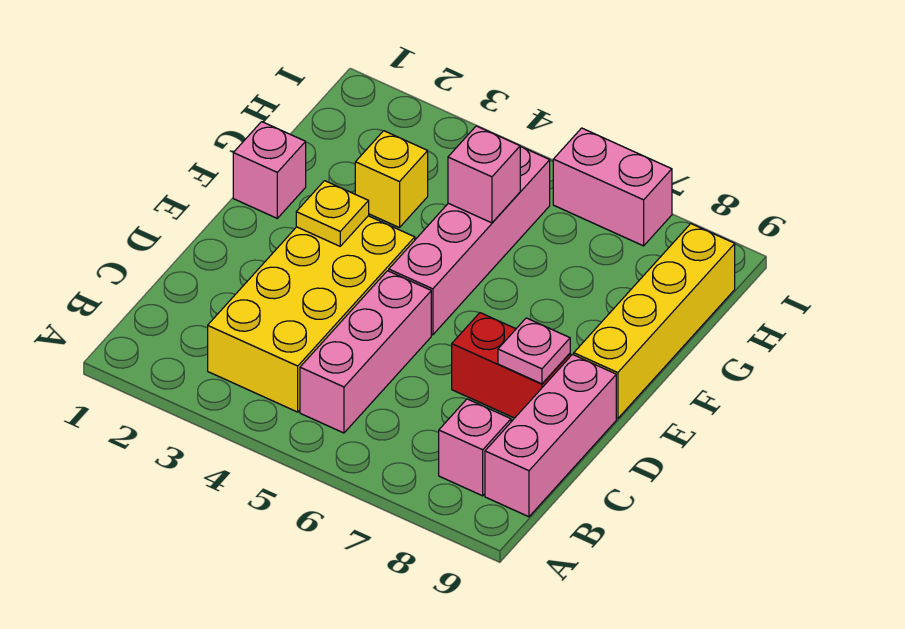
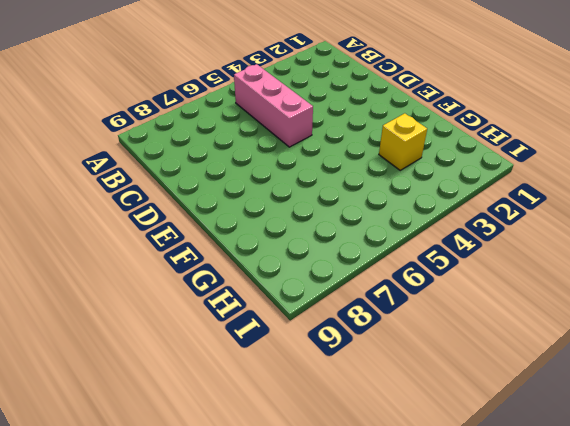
none -> yellow 2x4 brick [208,216,415,412]
none -> pink 1x1 brick [439,399,511,496]
none -> pink 1x3 brick [485,355,616,517]

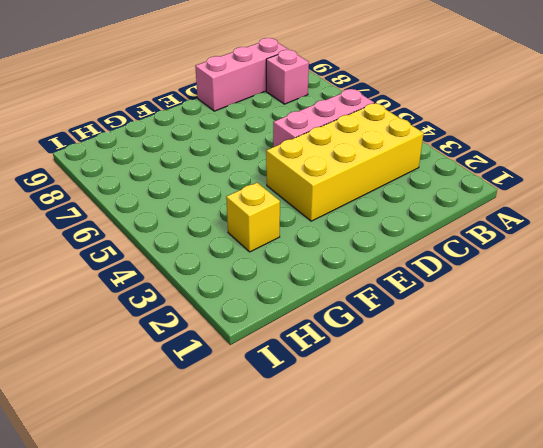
none -> red 1x2 brick [452,313,570,418]
none -> pink 1x4 brick [389,147,550,335]
none -> yellow 1x4 brick [574,224,735,419]

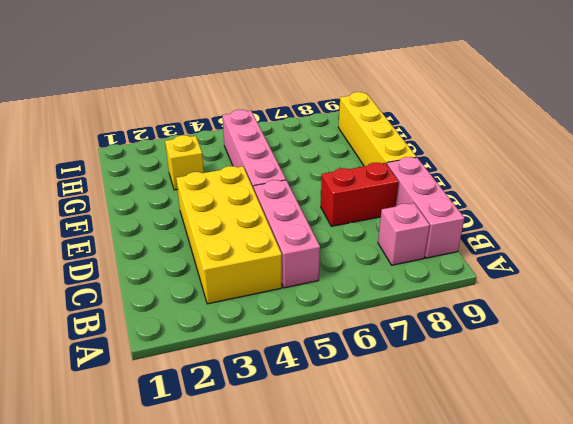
none -> pink 1x1 brick [233,122,306,218]
none -> pink 1x2 brick [553,128,672,246]
none -> pink 1x1 plate [498,318,570,384]

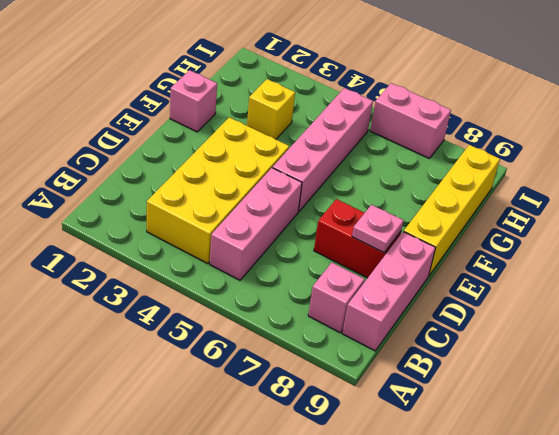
none -> yellow 1x1 plate [296,181,369,246]
none -> pink 1x1 brick [448,126,520,223]

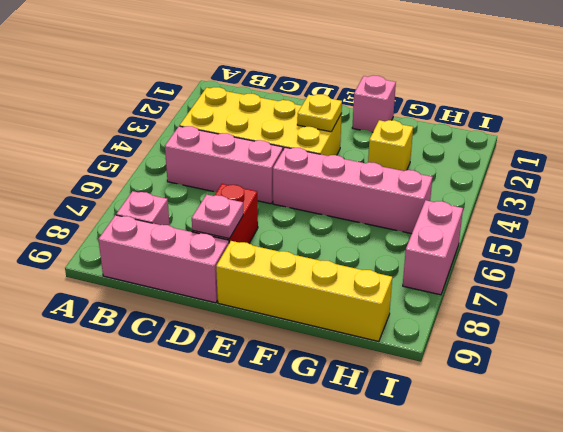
none -> pink 1x1 brick [448,126,520,223]

